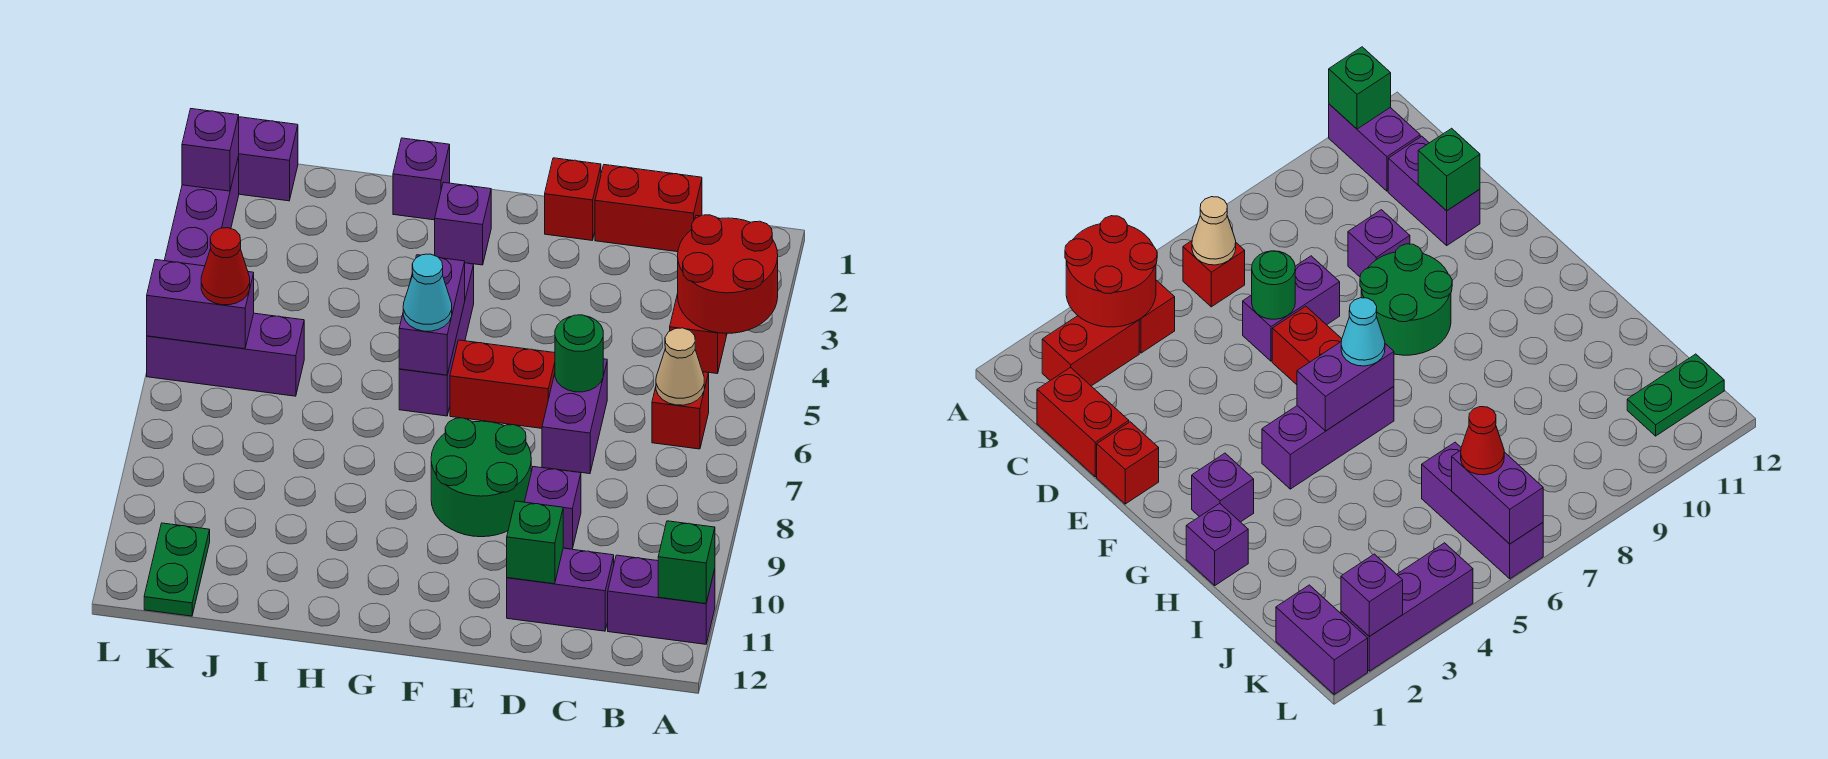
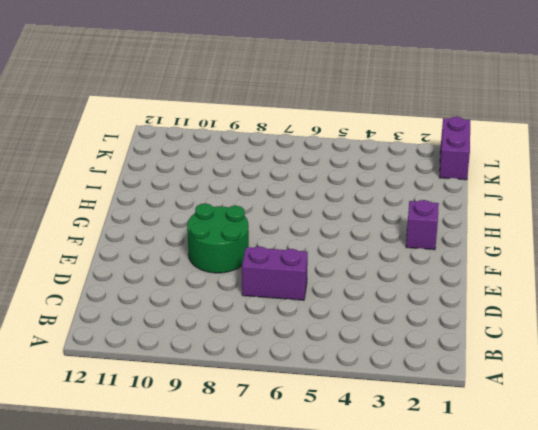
none -> purple 1x2 brick [608,555,715,644]
none -> red 1x2 brick [1042,316,1139,386]
none -> red 1x1 brick [670,294,726,374]

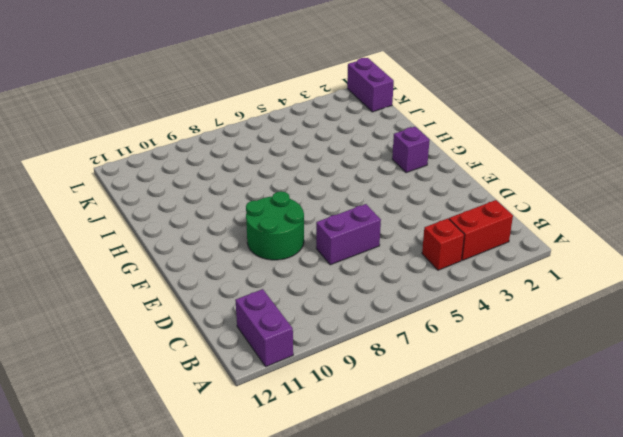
none -> red 1x1 brick [652,372,709,449]
none -> red 1x2 brick [595,165,702,252]
none -> purple 1x2 brick [507,548,614,631]

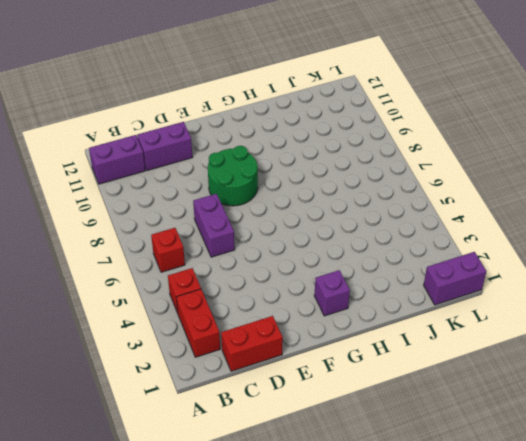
none -> purple 1x1 brick [525,467,581,549]
none -> red 1x1 brick [545,158,601,240]
none -> red 1x2 brick [450,340,555,428]

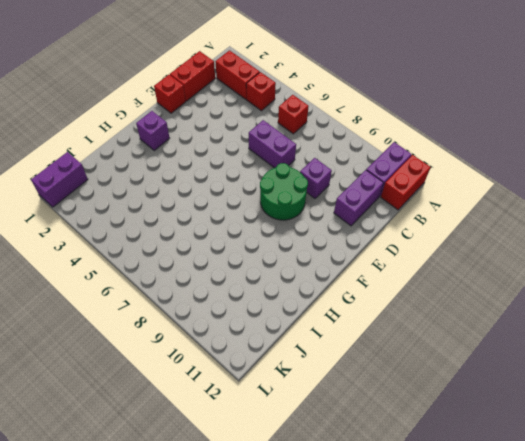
red 1x2 brick [381,155,430,210] -> red 1x2 brick moved to [450,340,555,428]
none -> purple 1x3 brick [399,263,474,416]
none -> purple 1x1 brick [393,138,450,220]
none -> purple 1x3 brick [147,313,304,396]

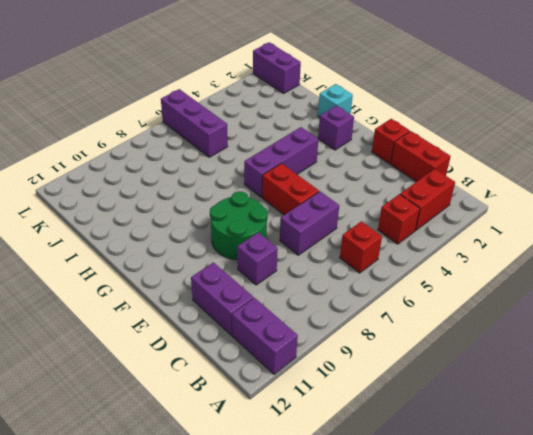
cyan 1x1 brick [318,84,353,117] -> purple 1x1 brick [393,138,450,220]
none -> green 1x2 plate [144,523,210,616]
none -> purple 1x3 brick [164,156,239,266]
none -> red 2x2 round brick [678,215,778,334]

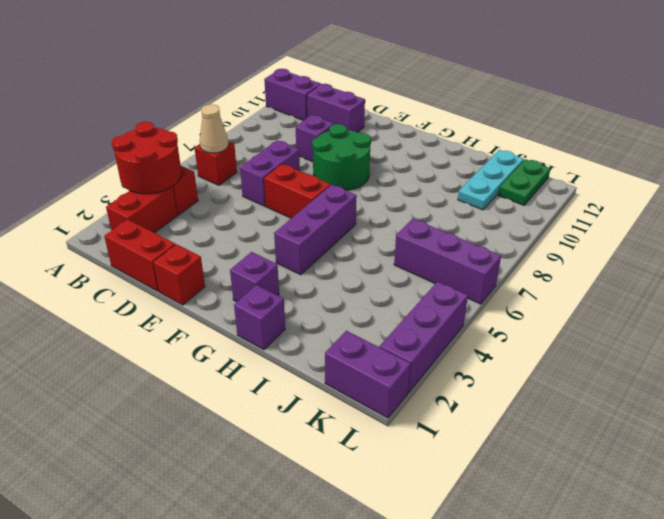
cyan 1x3 plate [458,150,524,210] -> none
none -> green 1x1 brick [658,521,715,603]
none -> green 1x1 round brick [555,315,603,392]
none -> green 1x1 brick [507,501,563,584]

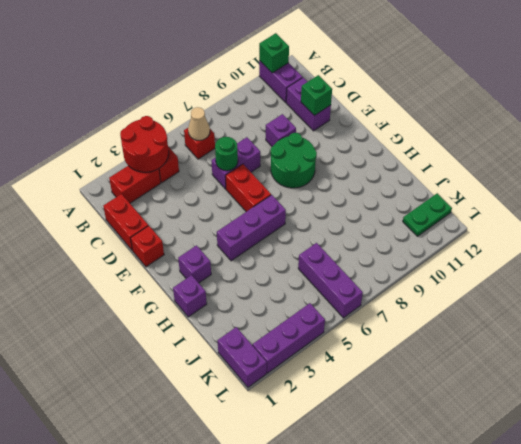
none -> purple 1x2 brick [399,255,465,375]
none -> purple 1x2 brick [147,260,254,349]
none -> purple 1x1 brick [182,109,239,191]

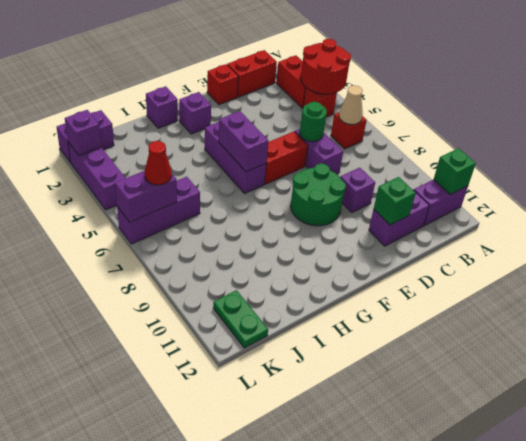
none -> cyan 1x1 cone [403,254,452,331]

